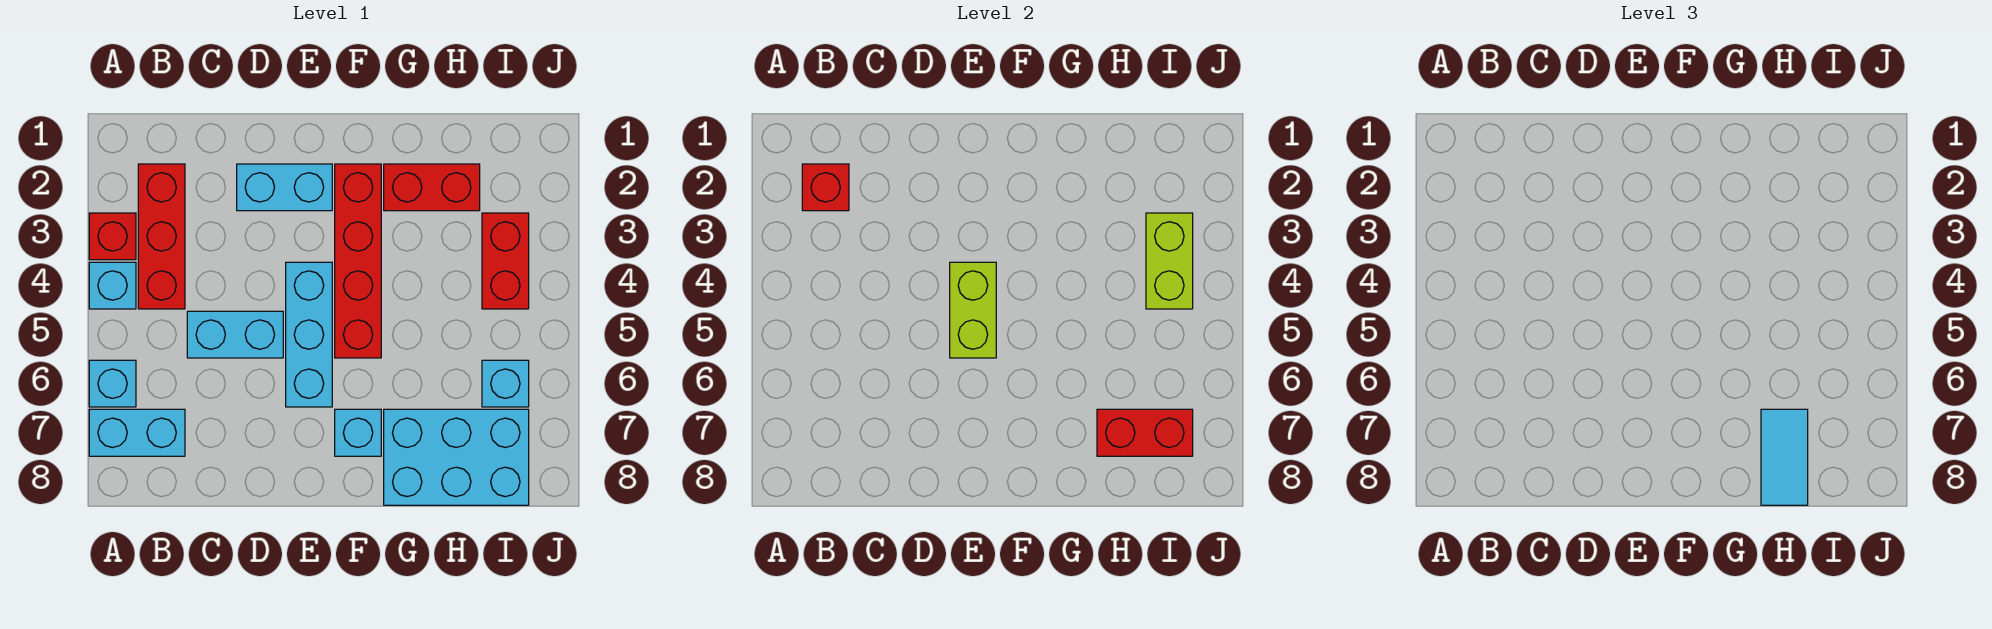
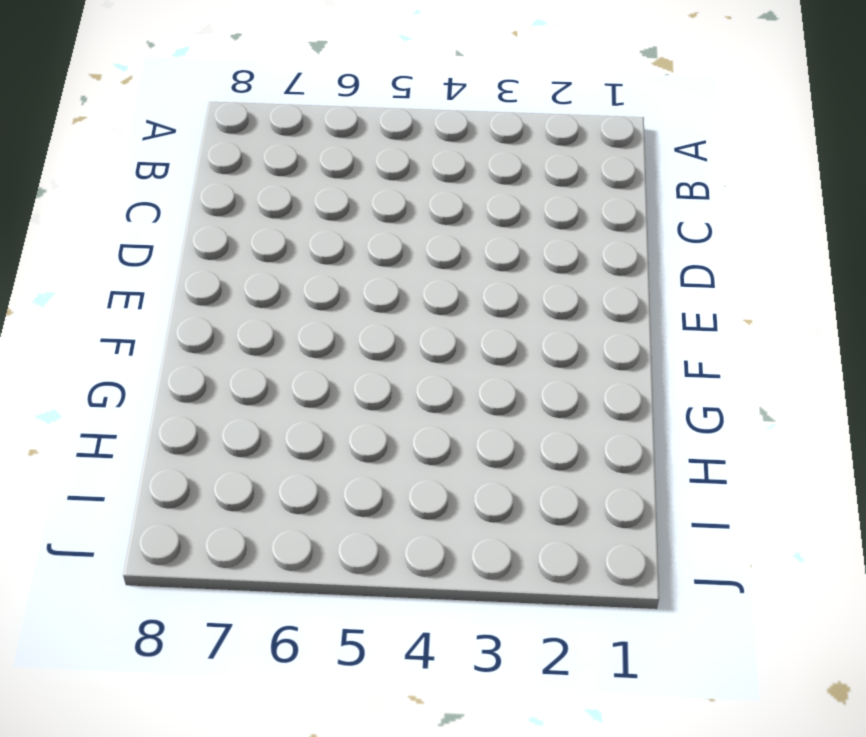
none -> red 1x1 brick [89,213,136,260]
none -> cyan 1x1 brick [89,262,136,309]
none -> cyan 1x1 brick [89,360,136,407]

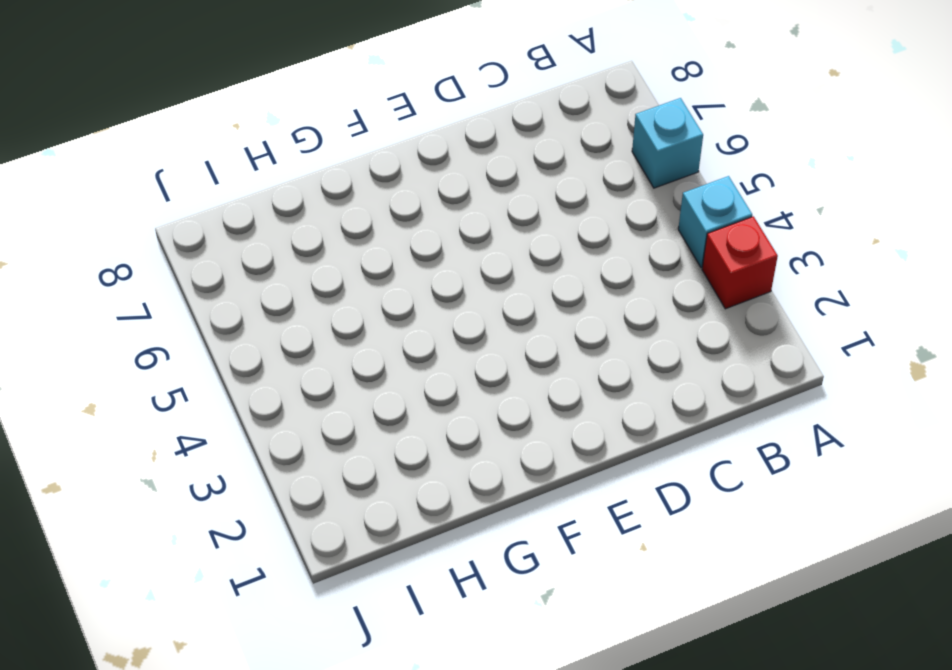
none -> cyan 1x2 brick [89,409,185,456]
none -> red 1x3 brick [138,164,185,309]
none -> cyan 1x2 brick [187,311,283,358]

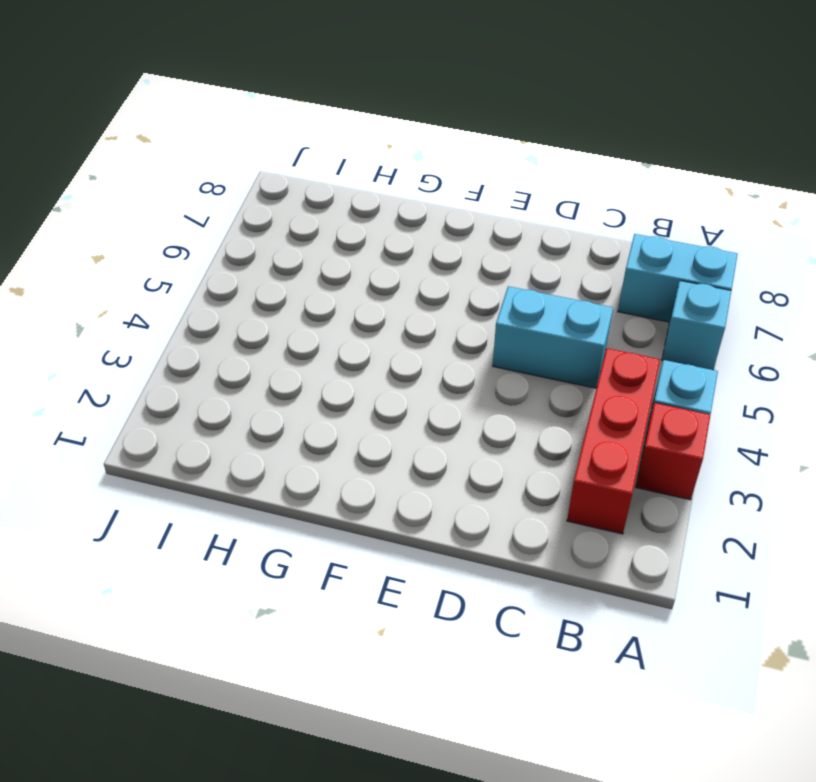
none -> cyan 1x2 brick [237,164,332,211]
none -> cyan 1x3 brick [286,262,332,407]
none -> red 1x4 brick [335,164,381,358]

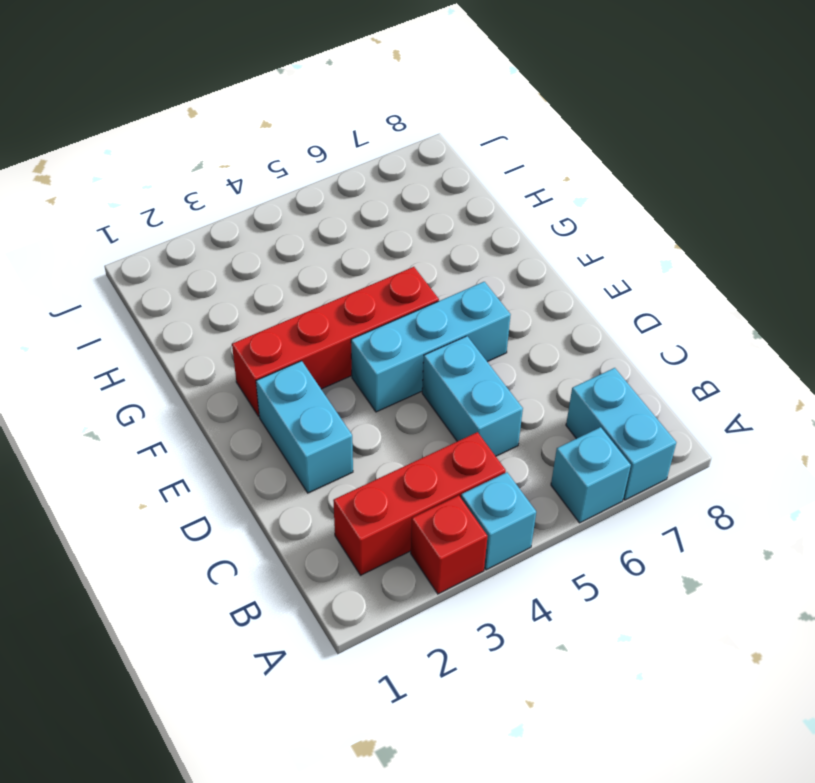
none -> cyan 1x1 brick [335,409,381,456]
none -> red 1x2 brick [384,164,480,211]
none -> cyan 2x3 brick [384,409,529,505]

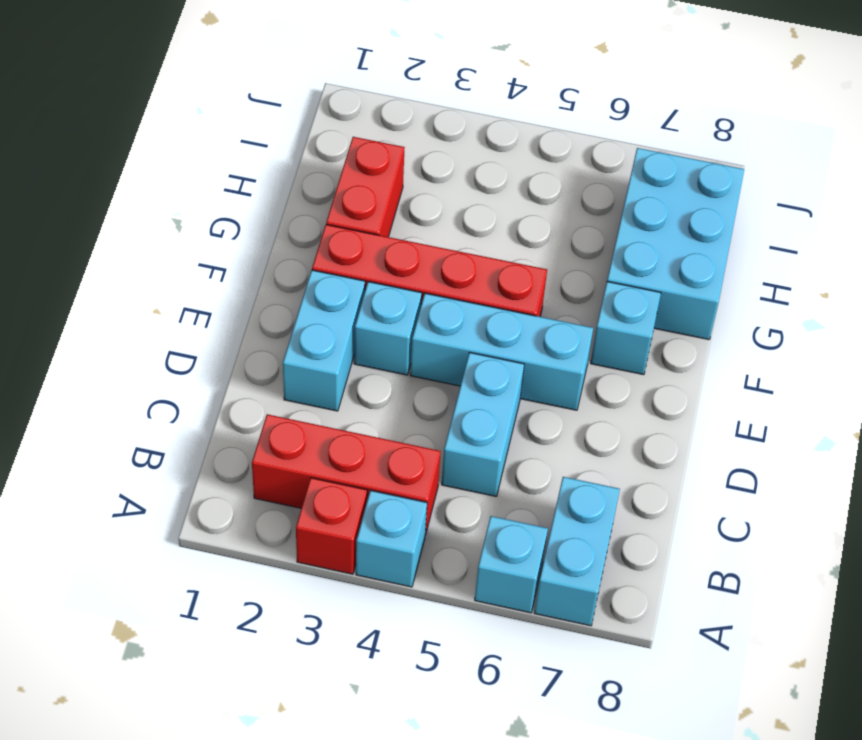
cyan 1x1 brick [354,282,422,375] -> cyan 1x1 brick moved to [482,360,529,407]
none -> red 1x2 brick [482,213,529,309]
none -> red 1x1 brick [802,164,849,211]
none -> lime 1x2 brick [950,262,996,358]

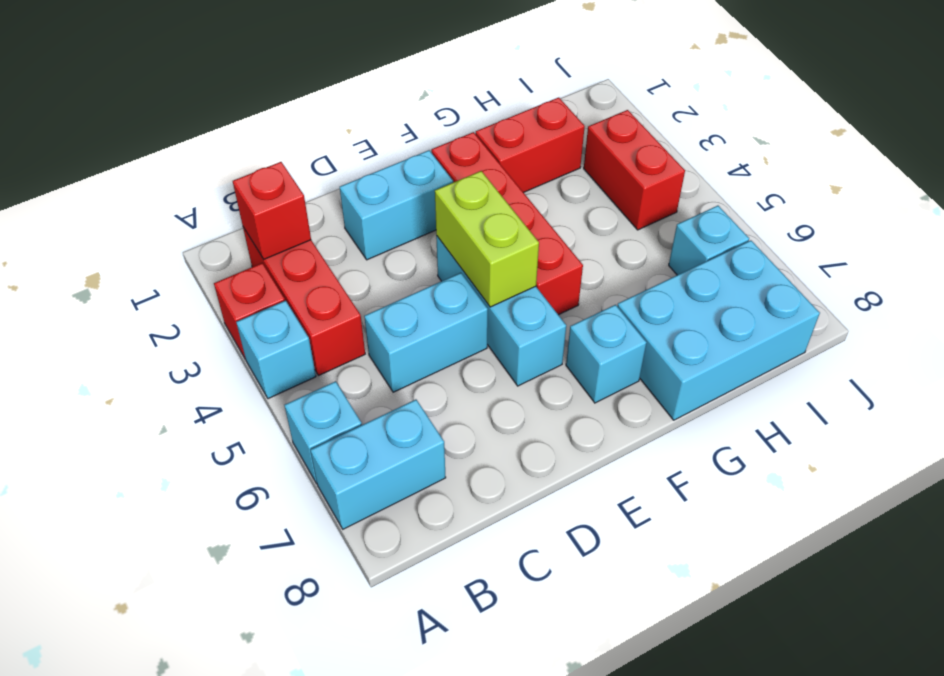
none -> red 1x2 brick [1097,409,1193,456]
none -> lime 1x2 brick [1146,213,1193,309]
none -> cyan 1x2 tile [1761,409,1808,505]

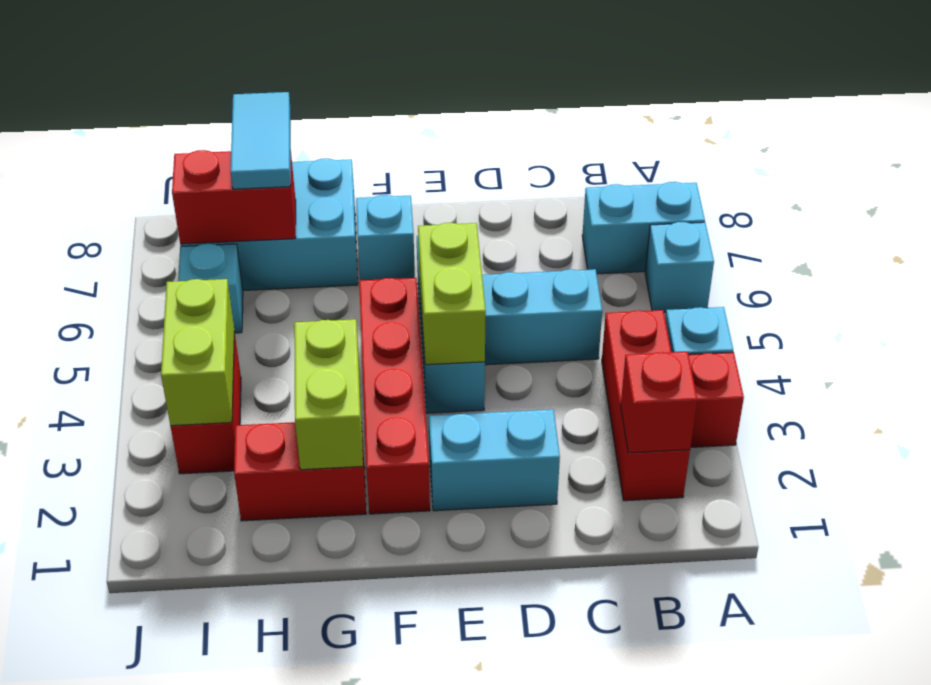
lime 1x2 brick [294,319,363,470] -> none

